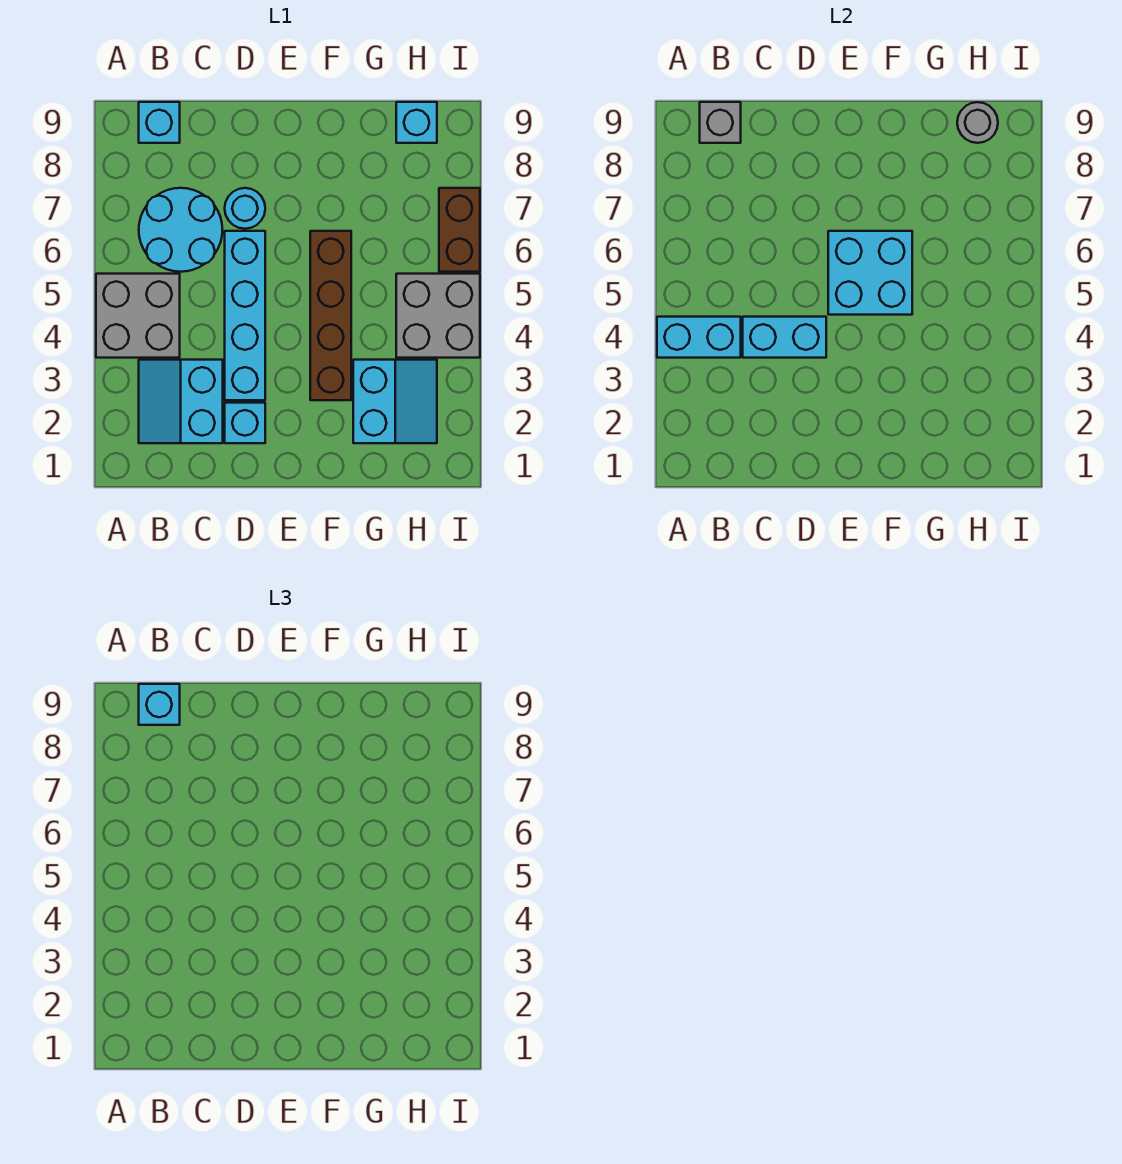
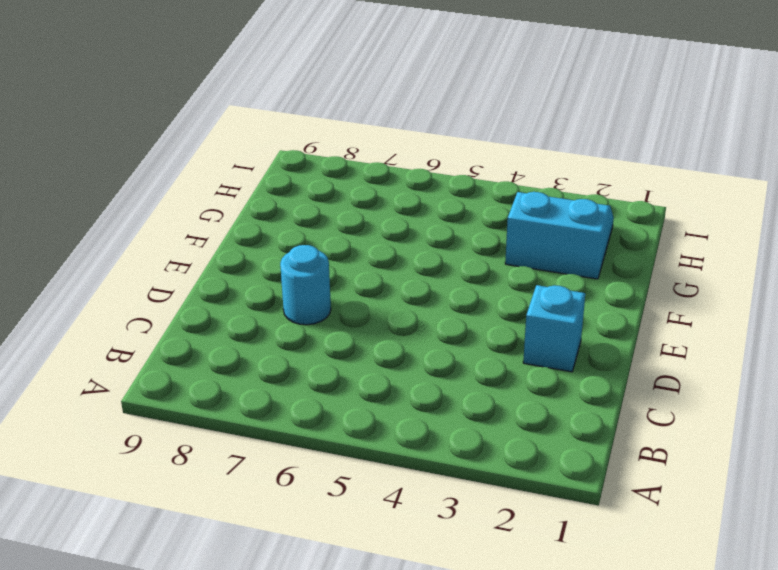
none -> grey 2x2 brick [96,274,180,358]
none -> cyan 2x2 slope [139,360,223,443]
none -> cyan 2x2 round brick [139,188,222,272]

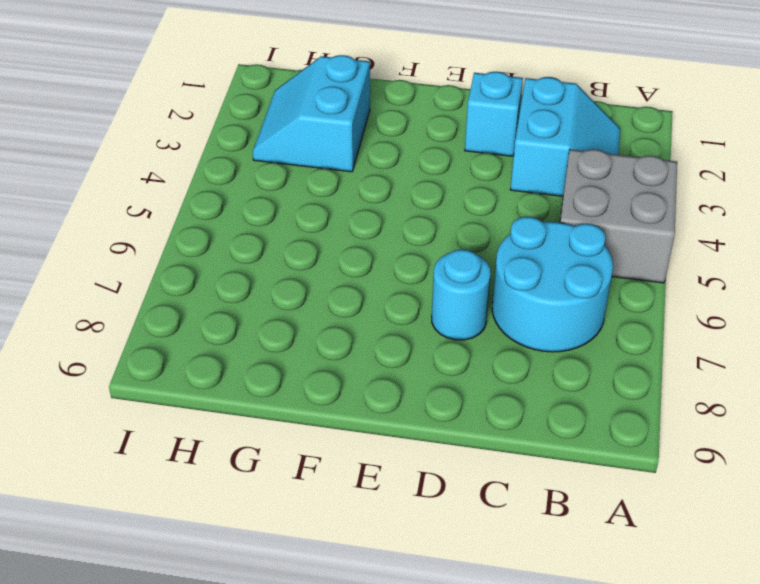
none -> cyan 1x1 brick [139,102,180,143]
none -> cyan 1x4 brick [225,231,265,400]
none -> brown 1x4 brick [310,231,351,400]

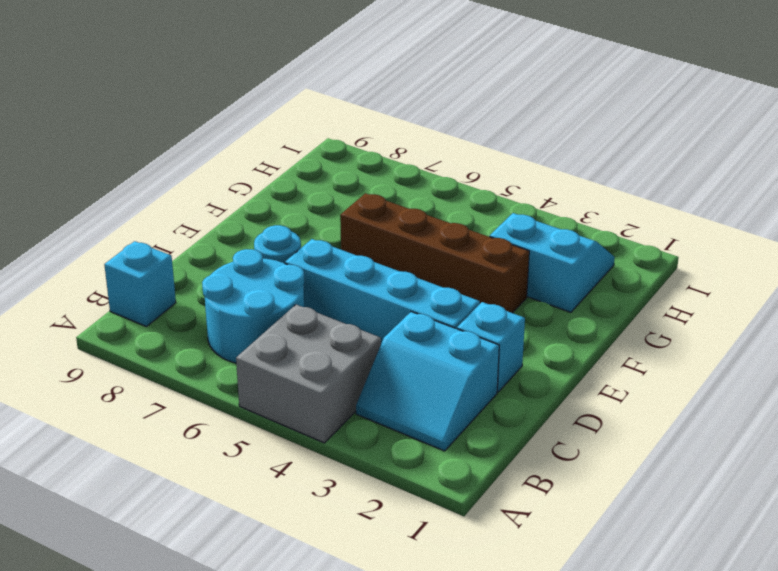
none -> grey 2x2 brick [396,274,480,358]
none -> cyan 1x1 brick [396,102,437,143]
none -> brown 1x2 brick [439,188,480,272]

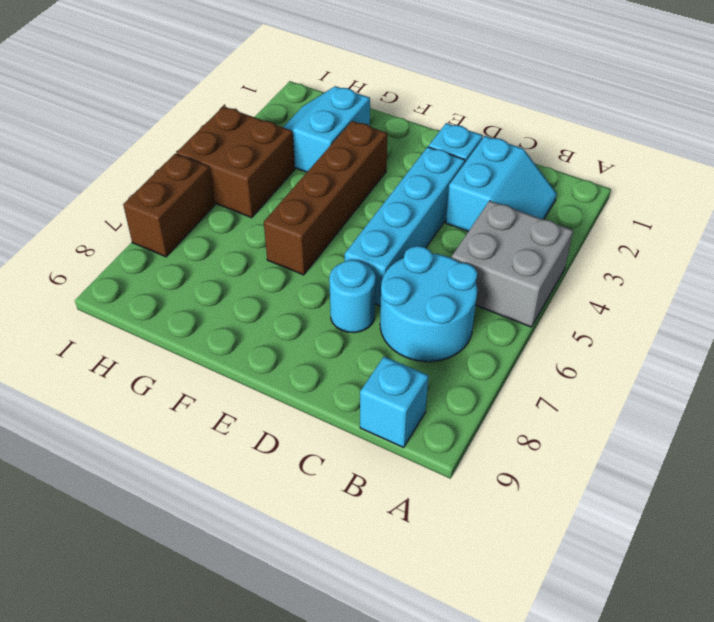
brown 2x2 brick [176,107,295,218] -> grey 2x2 brick [396,274,480,358]
none -> cyan 1x1 brick [396,102,437,143]
none -> cyan 1x2 brick [657,317,741,358]
none -> grey 1x1 brick [700,102,741,143]

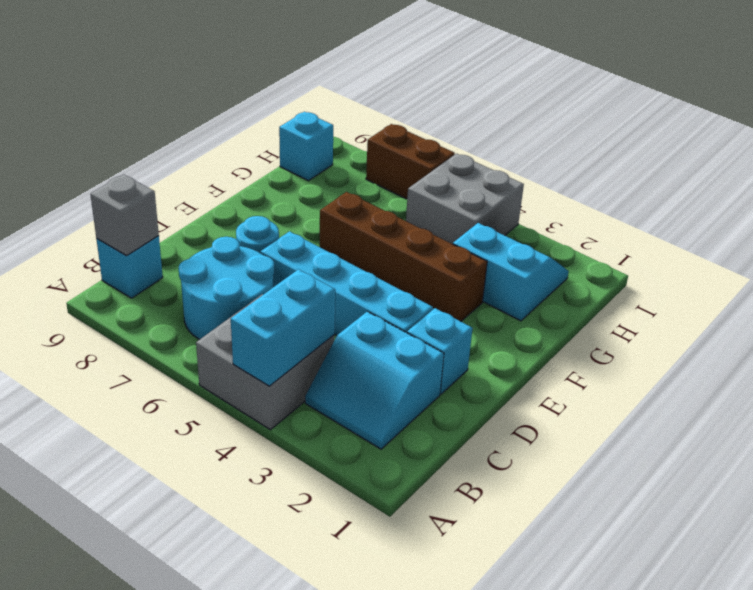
none -> cyan 1x2 brick [743,317,826,358]
none -> cyan 2x2 brick [828,231,912,315]
none -> grey 1x1 round brick [957,102,998,143]

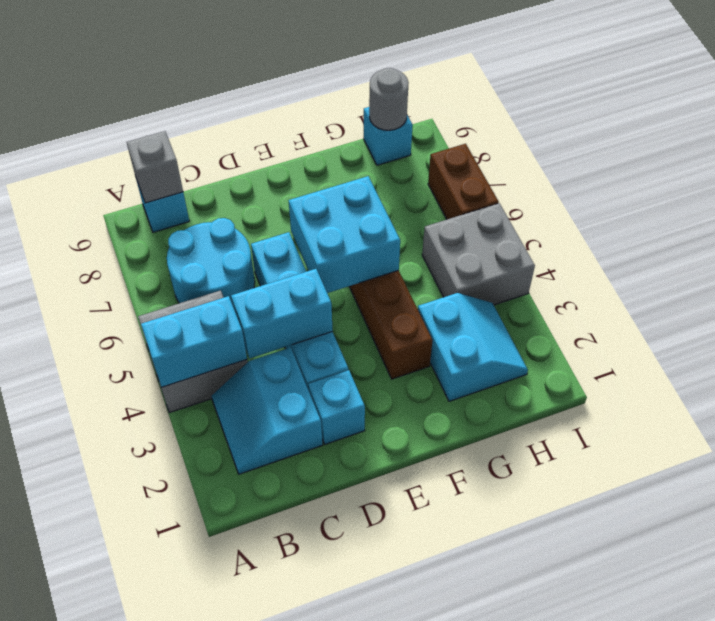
none -> cyan 1x1 round brick [225,188,265,229]
none -> cyan 1x1 brick [139,684,180,725]

